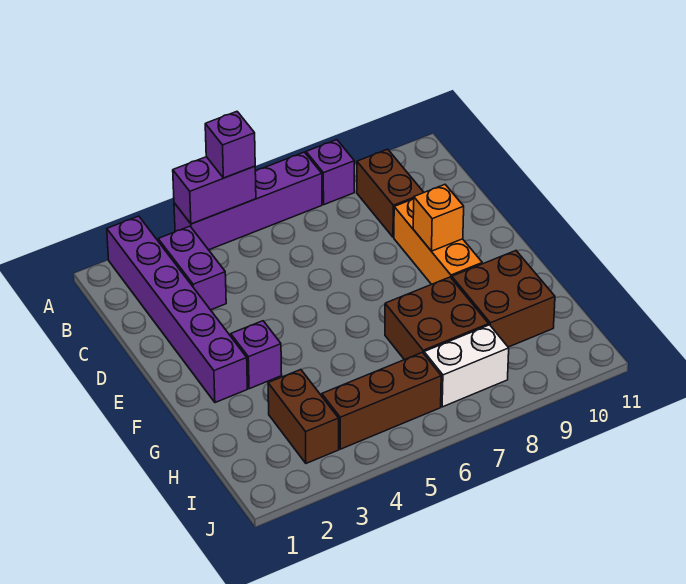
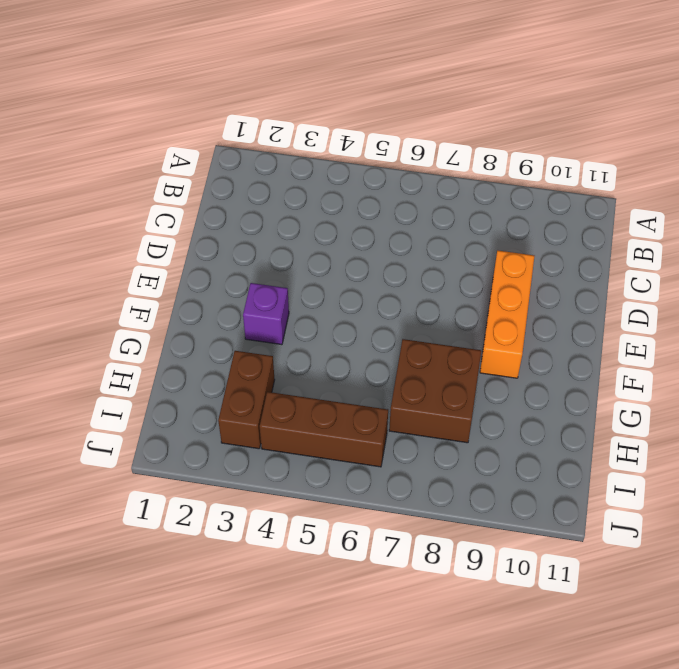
none -> purple 1x6 brick [107,216,247,403]
none -> purple 1x4 brick [174,152,322,250]
none -> purple 1x1 brick [306,140,354,205]

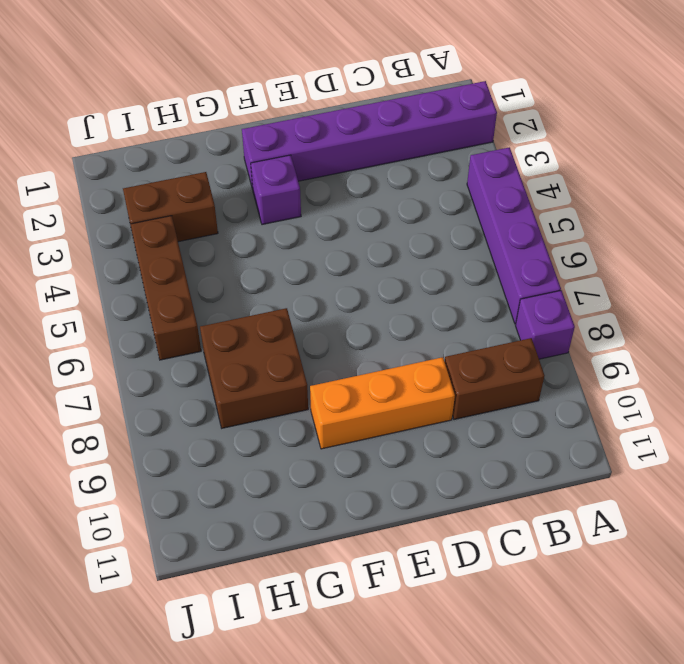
none -> purple 1x2 brick [158,226,226,310]
none -> brown 2x2 brick [452,251,555,347]
none -> white 1x2 brick [424,325,509,407]

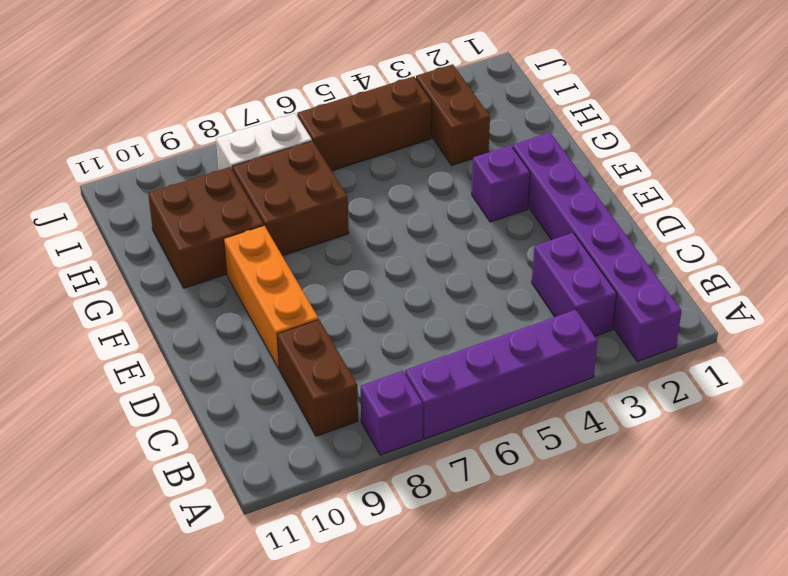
none -> purple 1x2 brick [173,157,256,224]
none -> orange 1x1 brick [413,185,464,251]
none -> purple 1x1 brick [205,112,255,178]

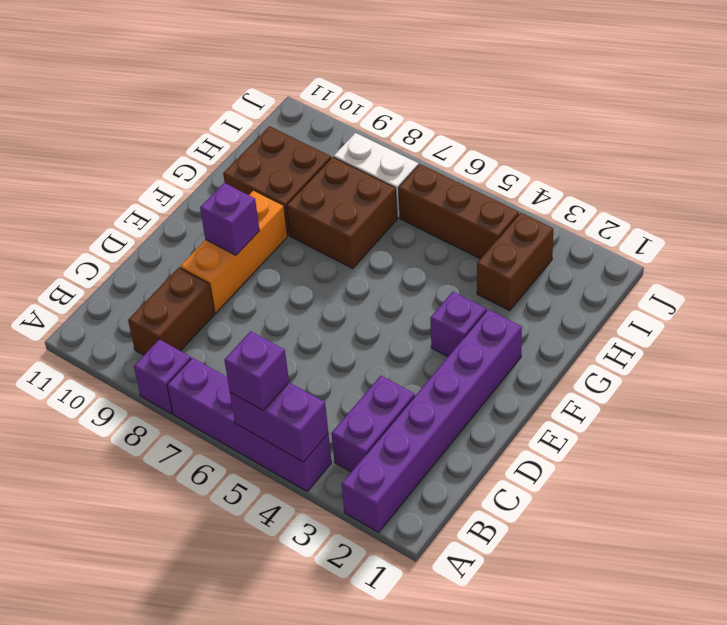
purple 1x1 brick [200,183,259,255] -> orange 1x1 brick [413,185,464,251]

